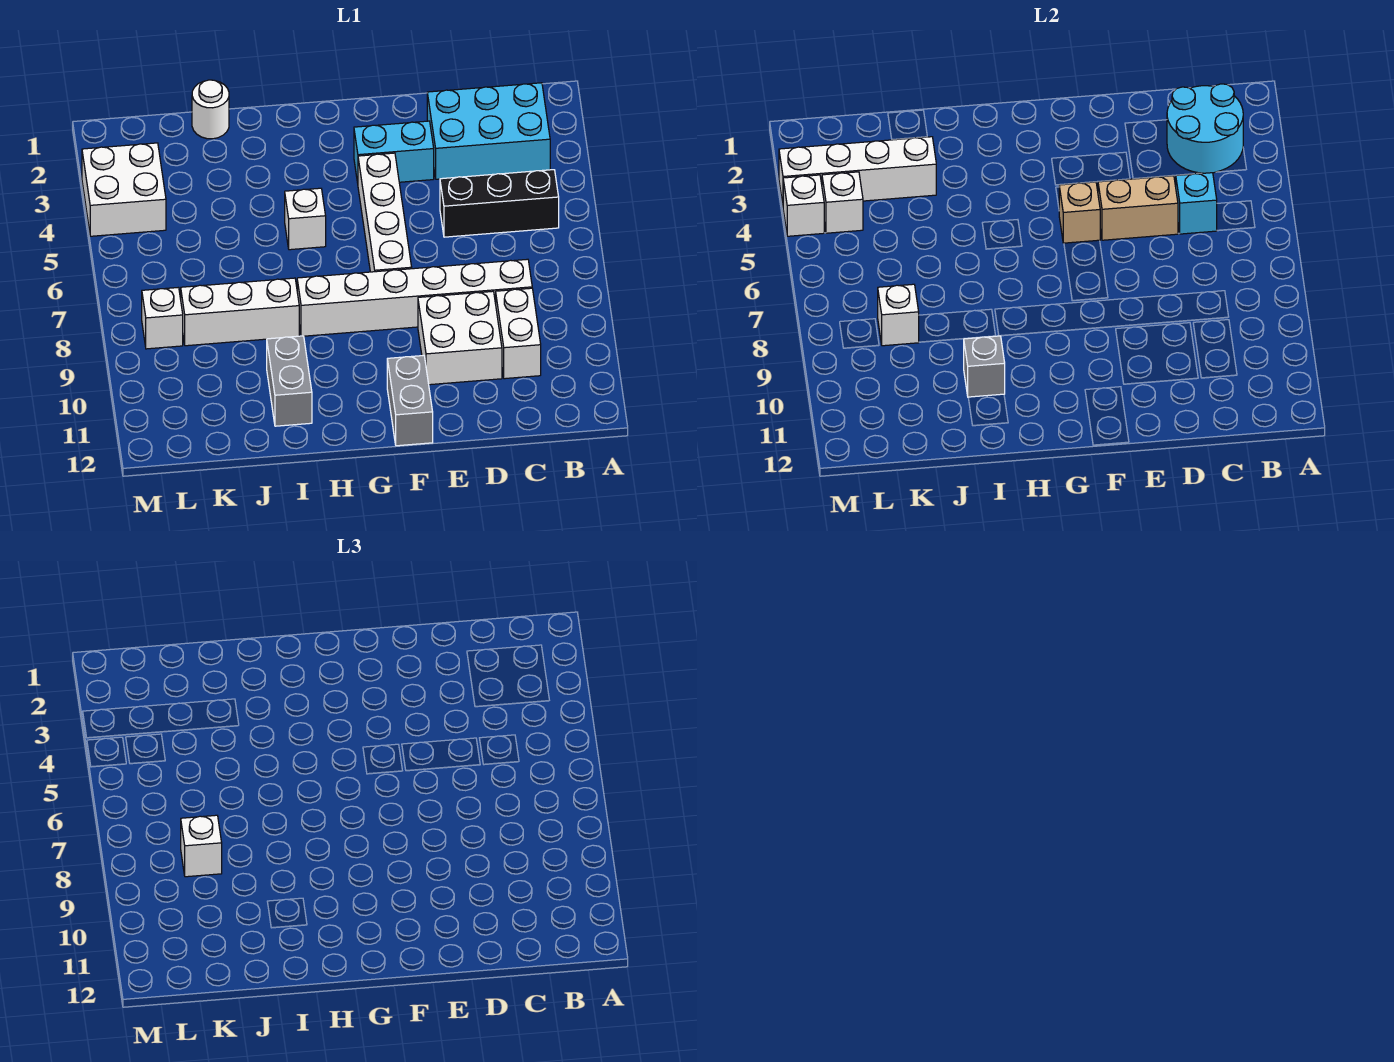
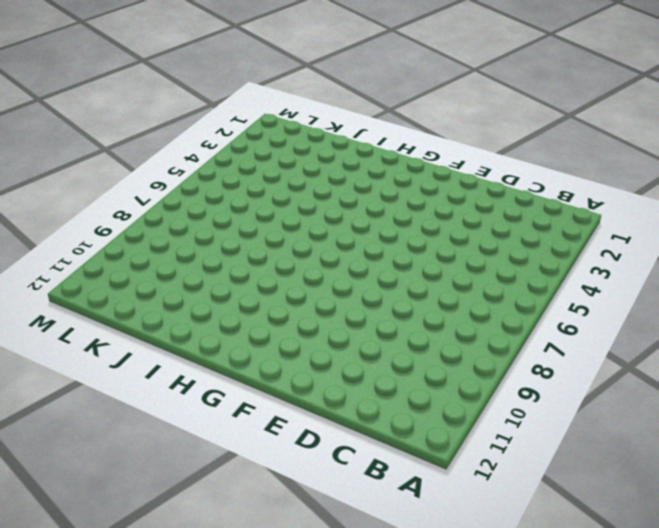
none -> cyan 2x3 brick [427,83,550,179]
none -> black 1x3 brick [440,170,559,237]
none -> white 1x6 brick [297,259,532,336]

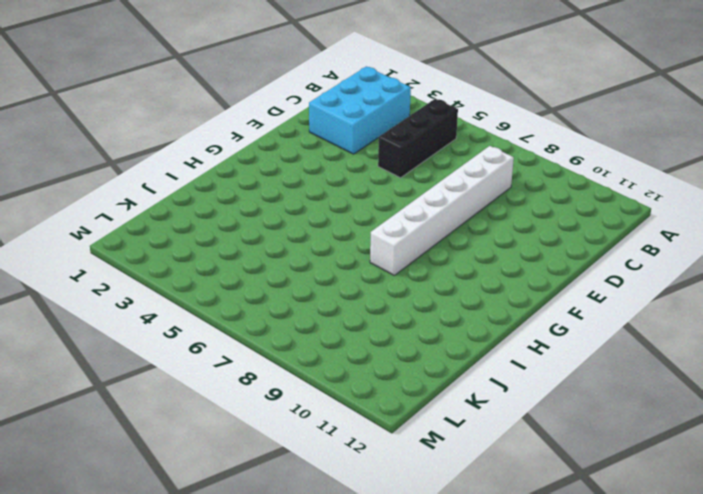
none -> white 1x2 brick [496,288,541,379]
none -> white 2x2 brick [418,291,502,385]
none -> cyan 1x2 brick [354,121,434,183]

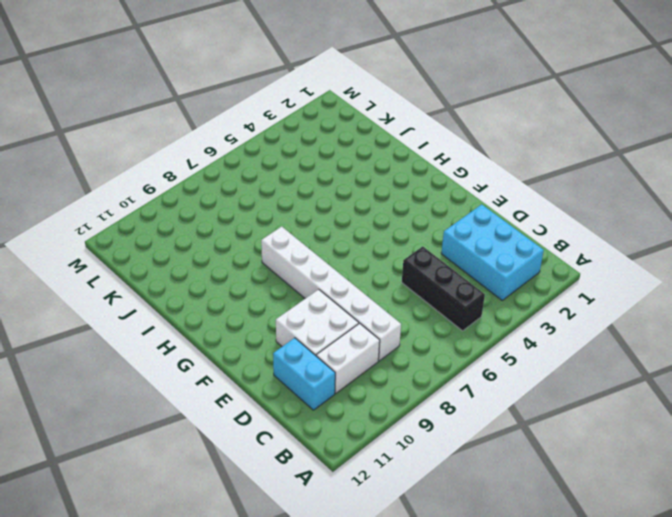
cyan 1x2 brick [273,338,335,410] -> cyan 1x2 brick moved to [354,121,434,183]
none -> white 1x4 brick [358,153,412,272]
none -> grey 1x2 brick [387,356,433,446]
none -> white 1x1 brick [285,188,326,250]

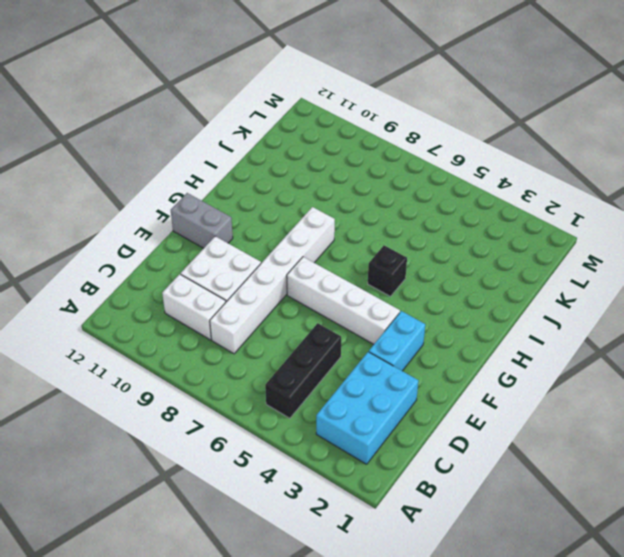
black 1x1 brick [368,246,407,296] -> white 1x1 brick [285,188,326,250]
none -> white 1x3 brick [181,278,299,346]
none -> grey 1x2 brick [267,336,312,426]
none -> white 1x1 round brick [192,80,229,139]

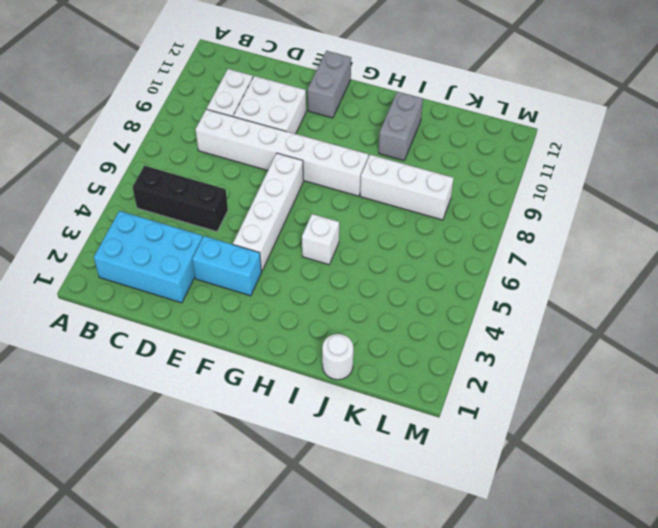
none -> white 2x2 brick [82,143,166,236]
none -> white 1x1 brick [142,287,183,349]
none -> cyan 2x2 round brick [1167,84,1243,173]

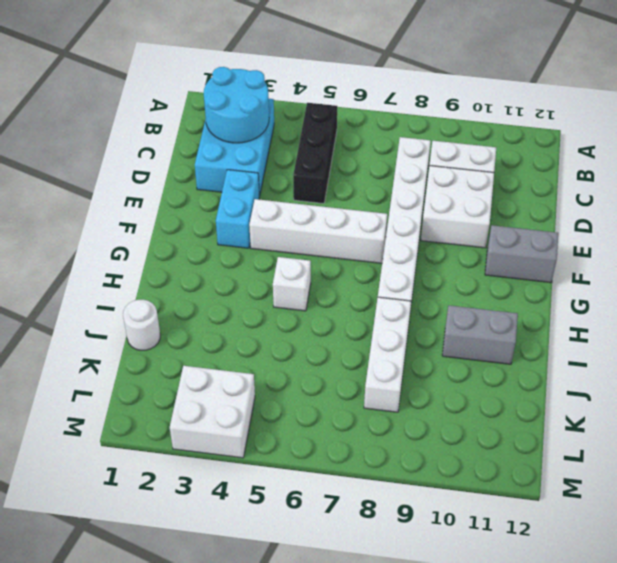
none -> white 1x1 brick [142,287,183,349]
none -> cyan 1x1 brick [1176,173,1217,234]
none -> tan 1x2 brick [1098,176,1178,240]

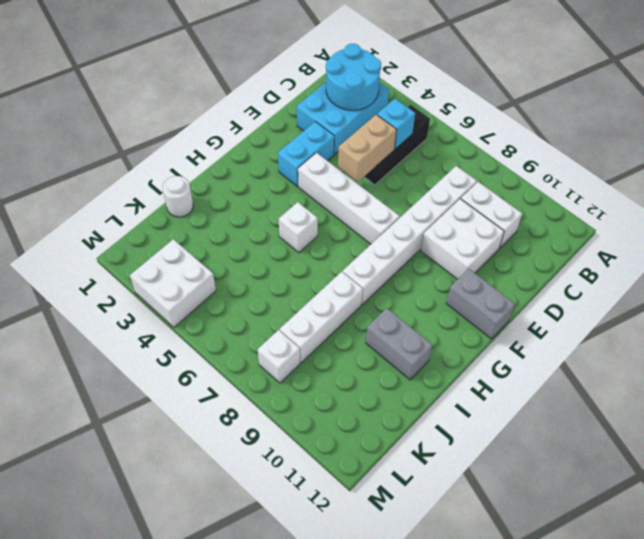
none -> tan 1x1 brick [1059,182,1100,243]
none -> grey 1x1 brick [964,336,1005,397]
none -> white 1x4 brick [779,137,936,204]

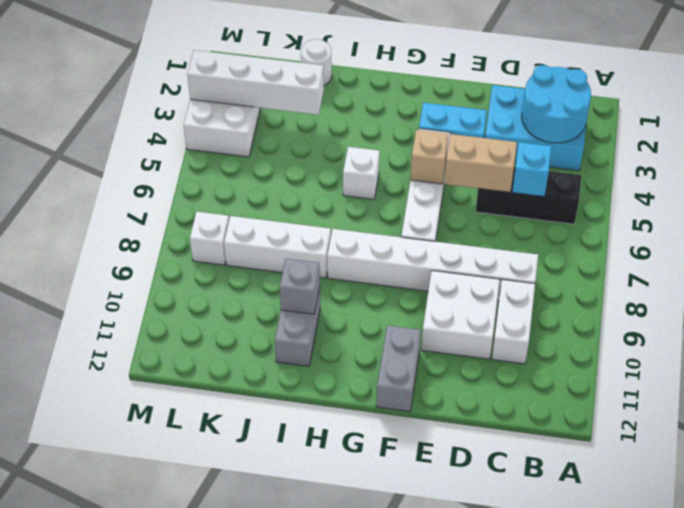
none -> white 1x1 brick [878,284,919,346]
none -> white 1x1 brick [822,172,863,233]
none -> white 1x1 brick [783,175,824,236]

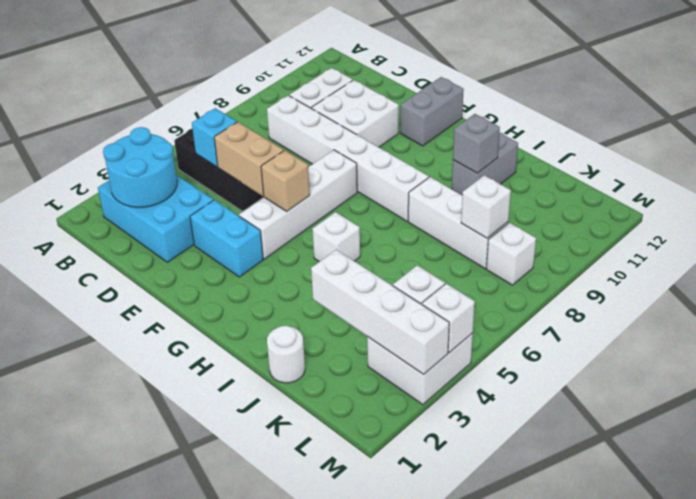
none -> white 1x1 brick [181,815,222,877]

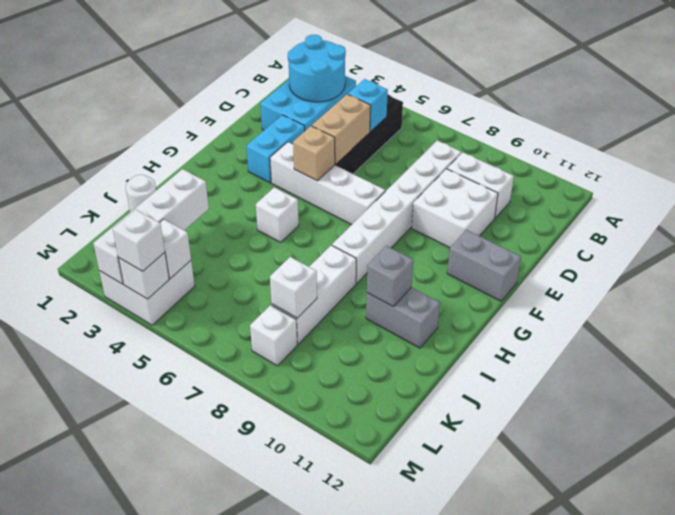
white 1x1 brick [113,209,165,271] -> white 1x1 brick moved to [181,815,222,877]

